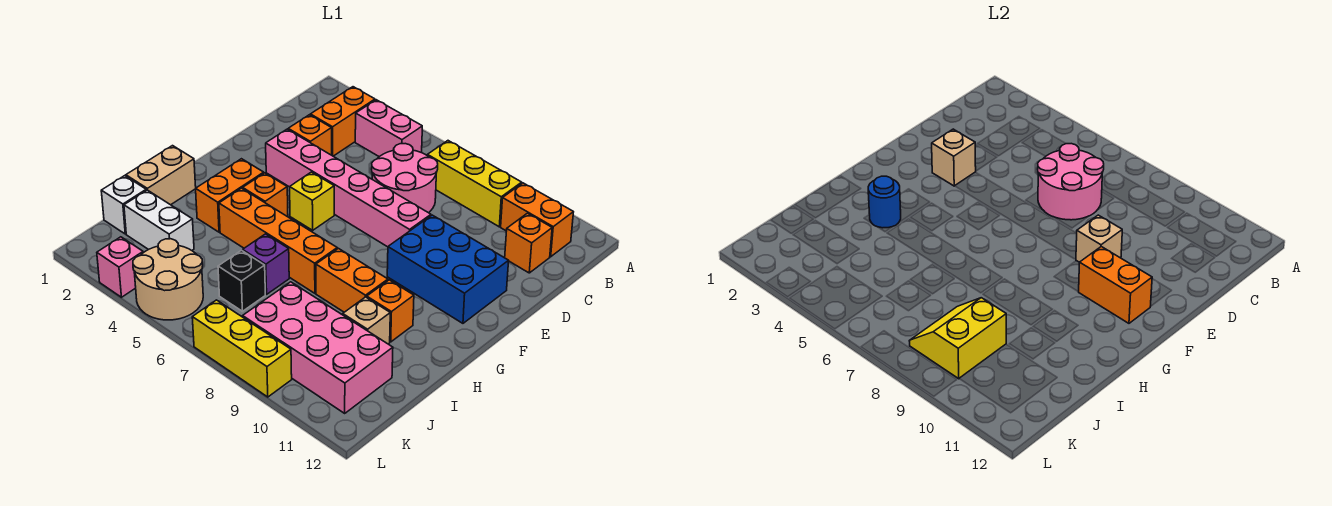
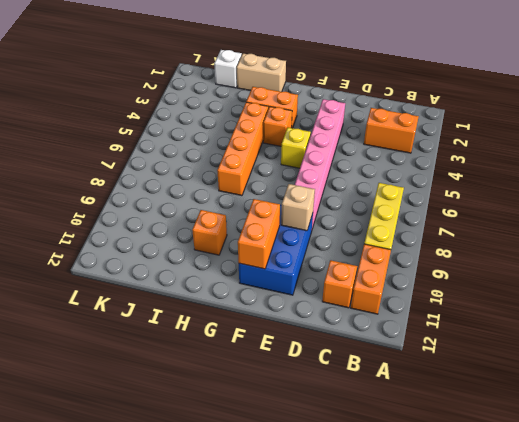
none -> pink 1x2 brick [355,100,422,157]
none -> pink 2x2 round brick [372,144,438,213]
none -> orange 1x1 brick [288,115,332,155]
none -> orange 1x2 brick [316,248,388,312]

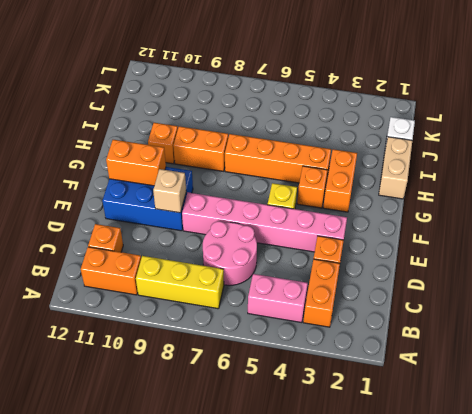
none -> purple 1x1 brick [243,234,289,294]
none -> tan 1x1 brick [343,297,390,344]
none -> white 1x2 brick [124,190,194,250]
none -> black 1x1 brick [218,250,265,311]

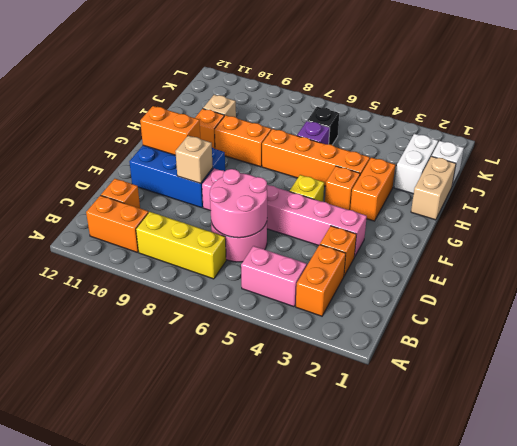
white 1x2 brick [394,134,438,194] -> white 1x2 brick turned to [124,190,194,250]
none -> pink 2x4 brick [243,282,393,413]
none -> tan 2x2 round brick [133,239,203,320]
none -> pink 1x1 brick [97,237,143,297]
none -> yellow 1x3 brick [192,300,292,397]

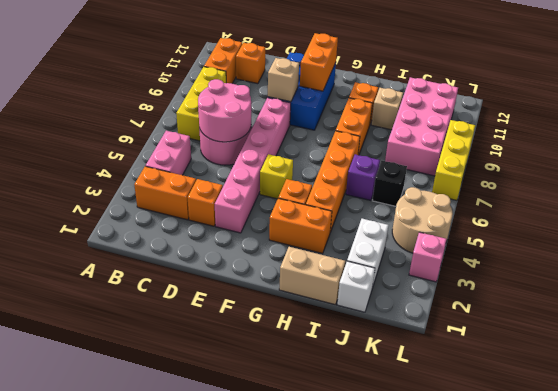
none -> tan 1x1 brick [932,129,976,186]
none -> blue 1x1 round brick [868,176,901,228]
none -> yellow 2x2 slope [909,298,1006,379]

